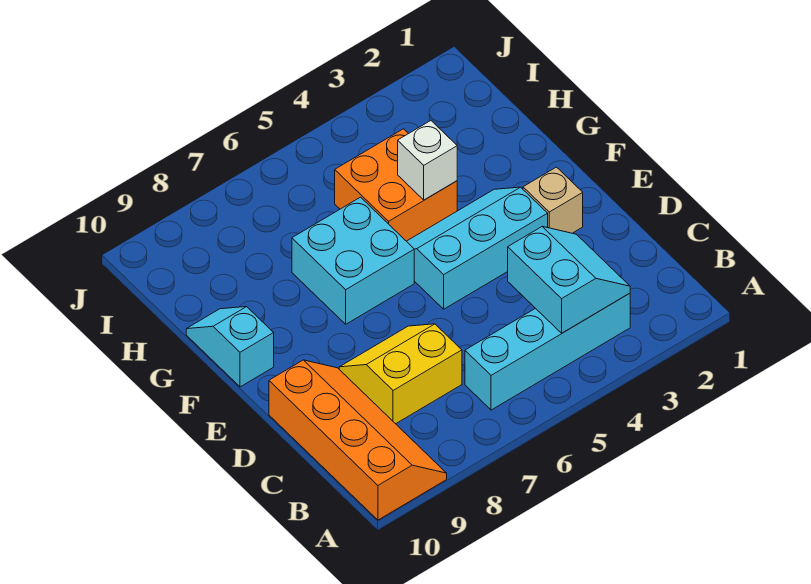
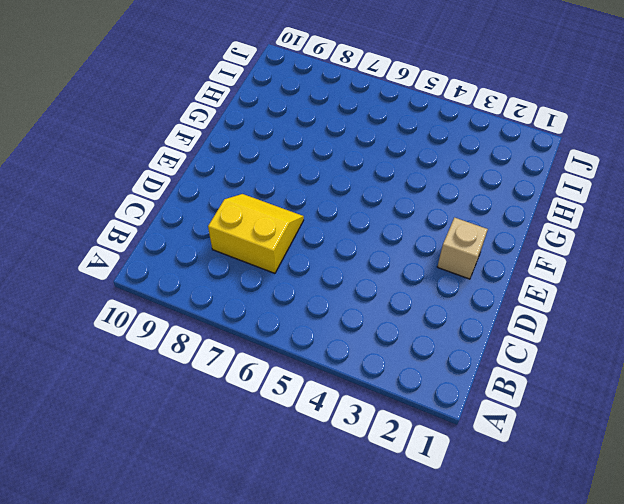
none -> orange 2x4 slope [269,360,447,520]
none -> cyan 1x4 brick [465,293,630,410]

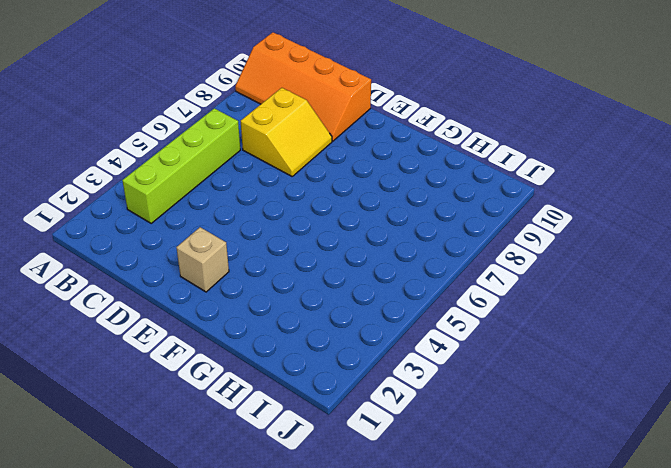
lime 1x4 brick [122,108,240,223] -> cyan 1x4 brick [465,293,630,410]
none -> cyan 2x3 slope [407,187,548,309]
none -> cyan 2x2 brick [292,197,414,324]

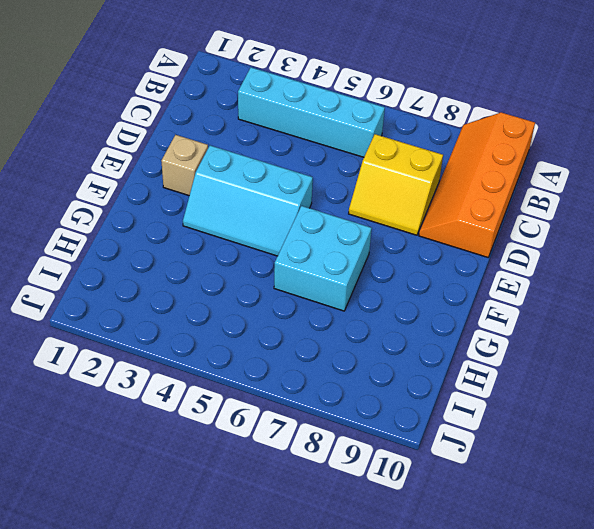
none -> cyan 1x2 slope [186,307,274,387]
none -> orange 2x2 brick [335,129,457,241]

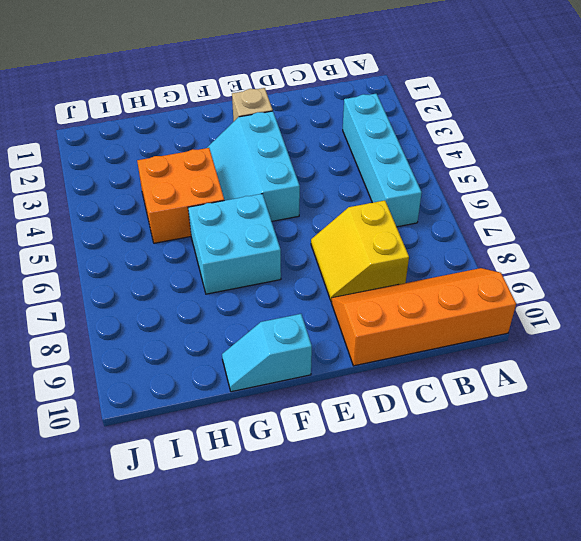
none -> cyan 2x2 slope [508,227,630,333]
none -> white 1x1 brick [398,121,457,200]

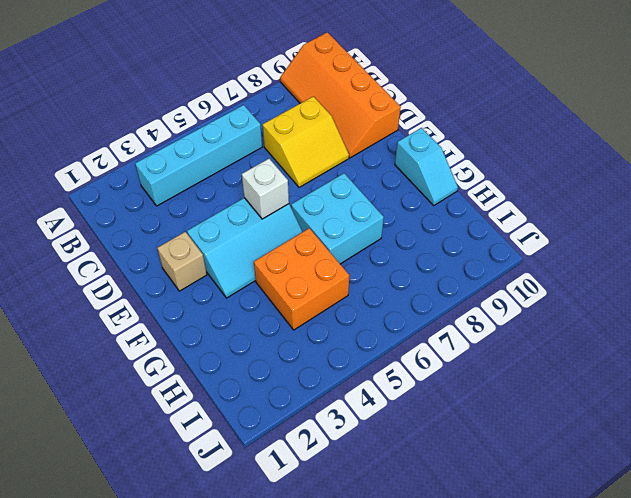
white 1x1 brick [242,159,289,219] -> white 1x1 brick moved to [398,121,457,200]
none -> cyan 2x2 slope [508,227,630,333]

